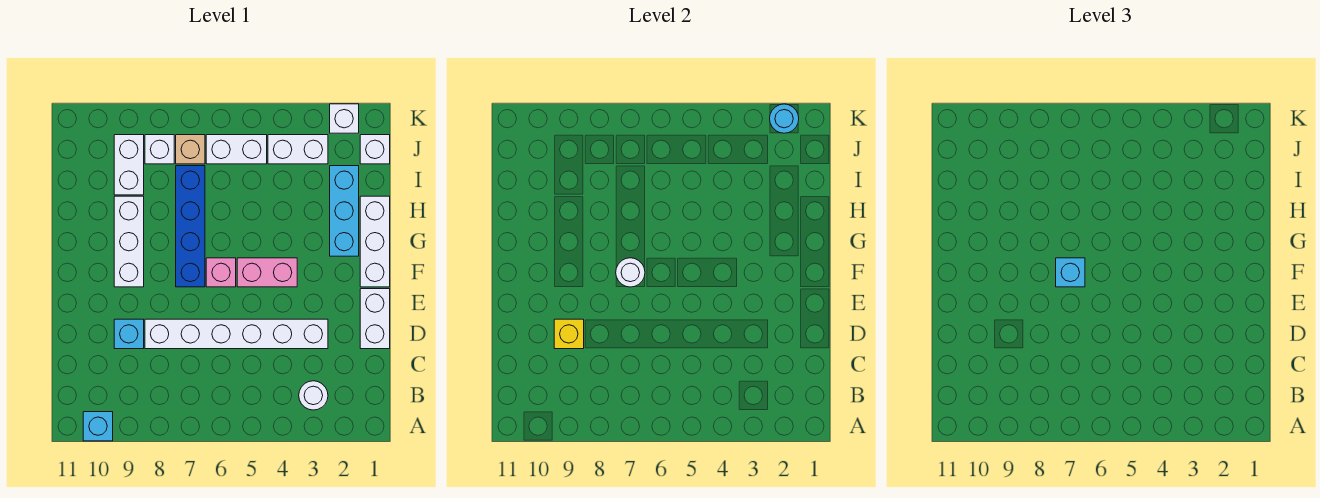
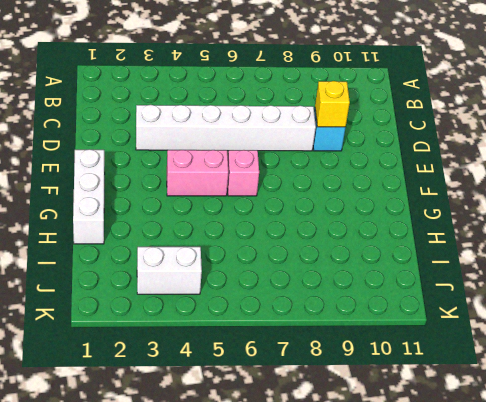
none -> cyan 1x1 brick [83,412,113,441]
none -> white 1x1 round brick [299,381,328,410]
none -> white 1x2 brick [360,289,390,349]

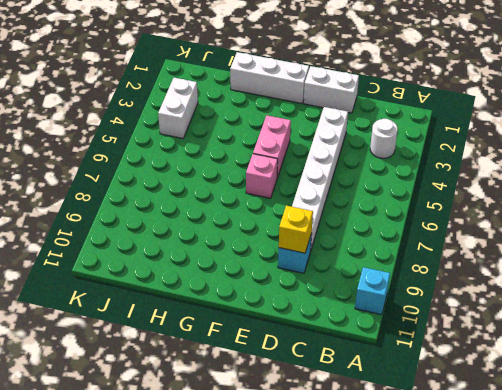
none -> blue 1x4 brick [176,166,205,287]
none -> white 1x3 brick [114,196,144,287]
none -> cyan 1x3 brick [330,166,359,256]

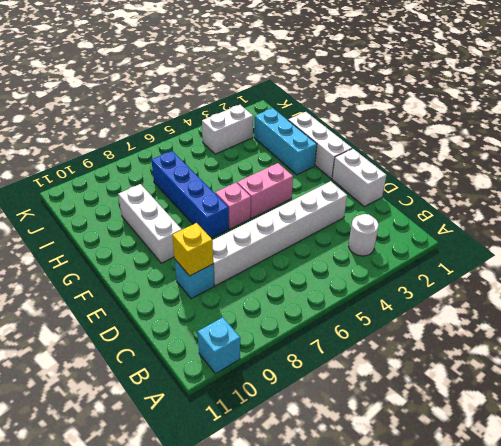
none -> white 1x2 brick [114,135,144,195]
none -> white 1x1 brick [360,135,390,164]
none -> white 1x2 brick [206,135,267,164]

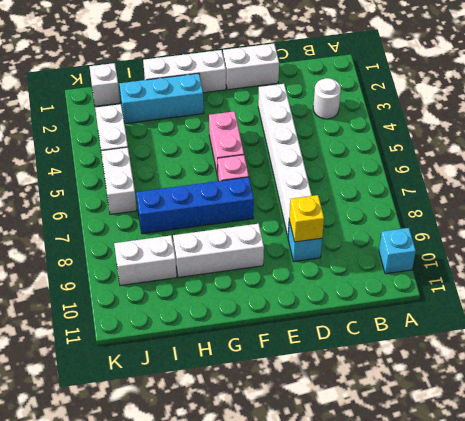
none -> tan 1x1 brick [176,135,205,164]
none -> white 1x1 brick [145,135,174,164]
none -> white 1x1 brick [330,104,359,133]

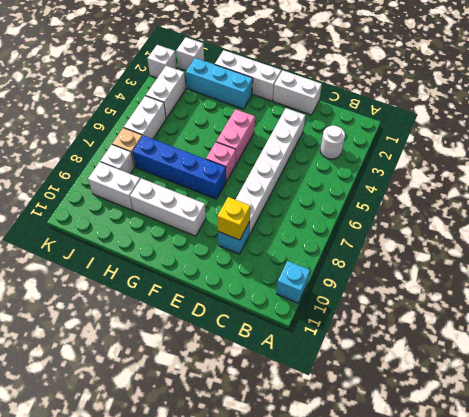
none -> white 1x1 round brick [616,258,645,287]
none -> cyan 1x1 round brick [770,104,799,133]
none -> cyan 1x1 brick [1056,258,1085,287]

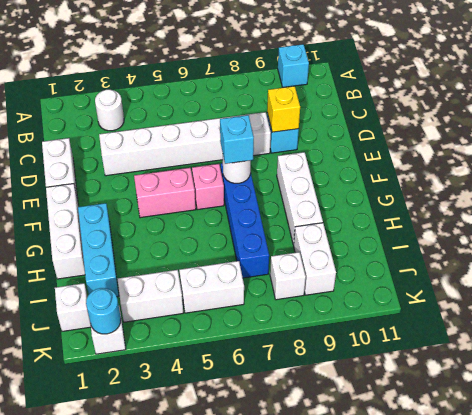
none -> tan 1x1 brick [176,135,205,164]

